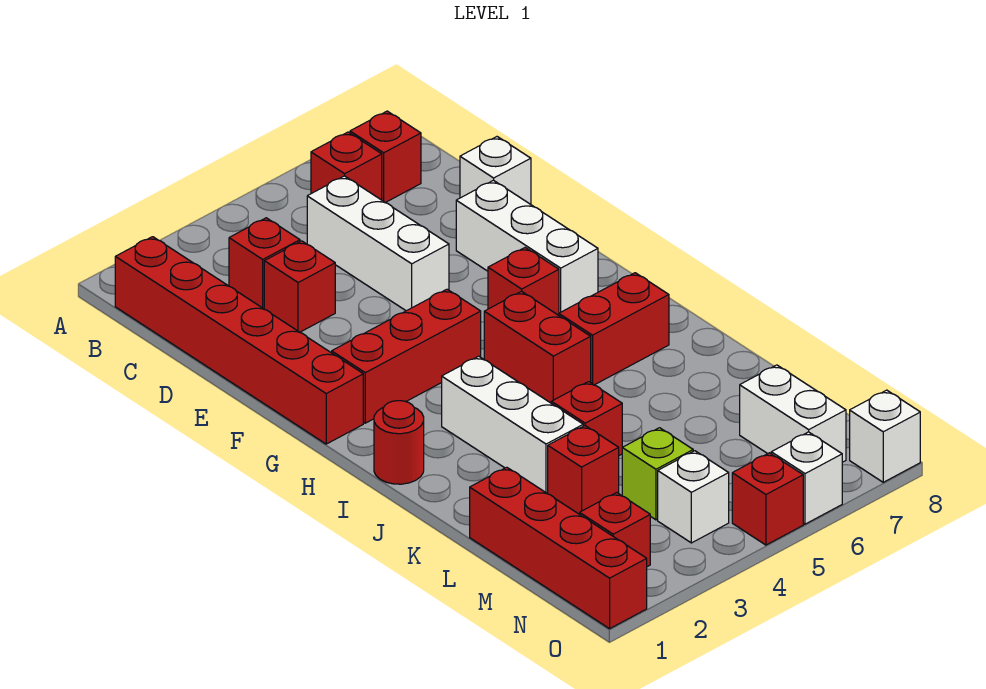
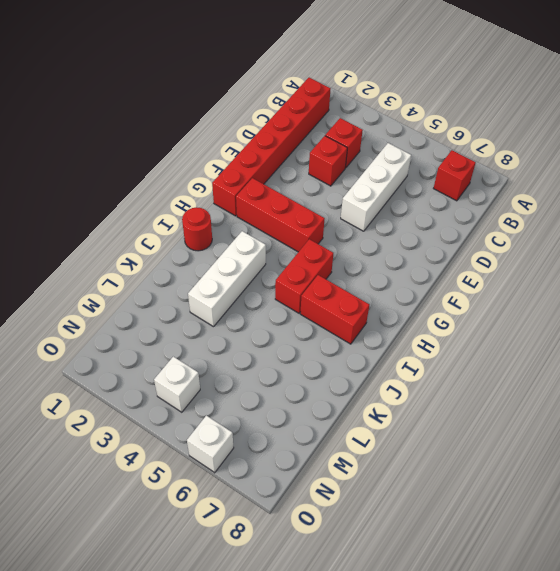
none -> red 1x1 brick [311,132,382,200]
none -> white 1x1 brick [460,137,531,204]
none -> white 1x3 brick [456,180,598,313]

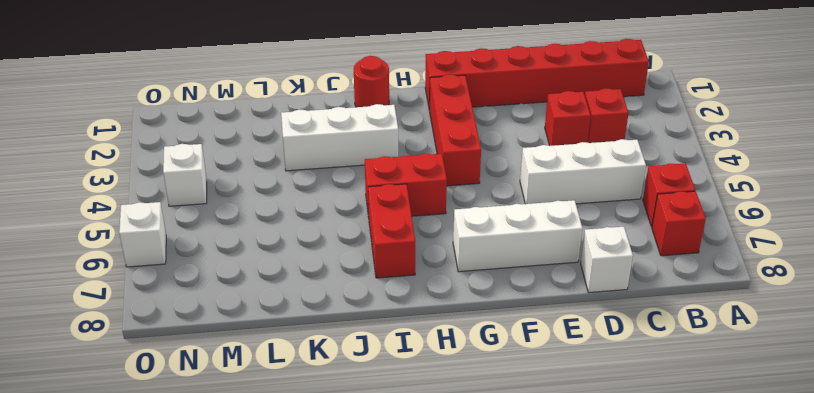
none -> red 1x1 brick [488,248,559,315]
none -> red 1x1 brick [551,382,623,456]
none -> red 1x4 brick [470,467,647,629]

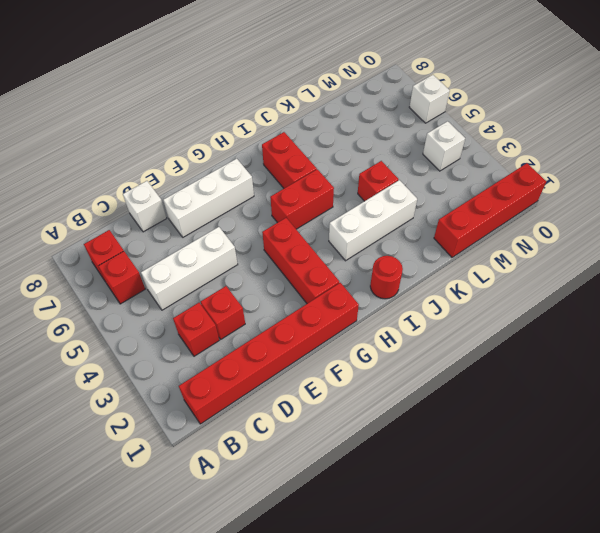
none -> red 1x1 brick [488,248,559,315]
none -> red 1x1 brick [548,426,619,514]
none -> lime 1x1 brick [622,428,693,520]

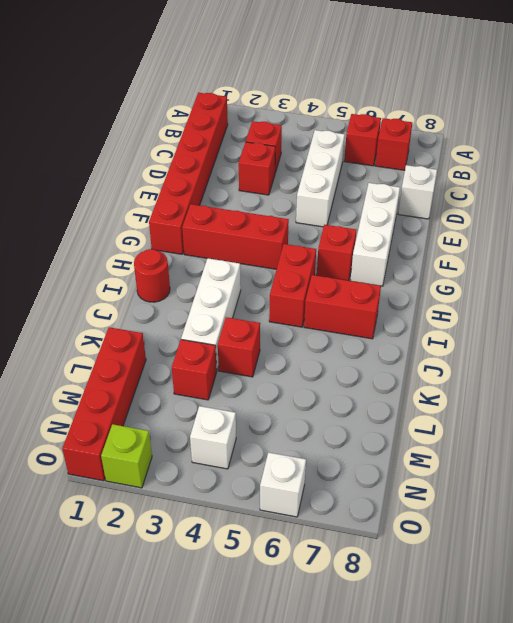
lime 1x1 brick [101,424,152,488] -> lime 1x1 brick moved to [622,428,693,520]
none -> white 1x2 brick [740,365,846,462]
none -> red 1x1 brick [580,493,650,567]
none -> red 1x1 brick [732,453,803,545]

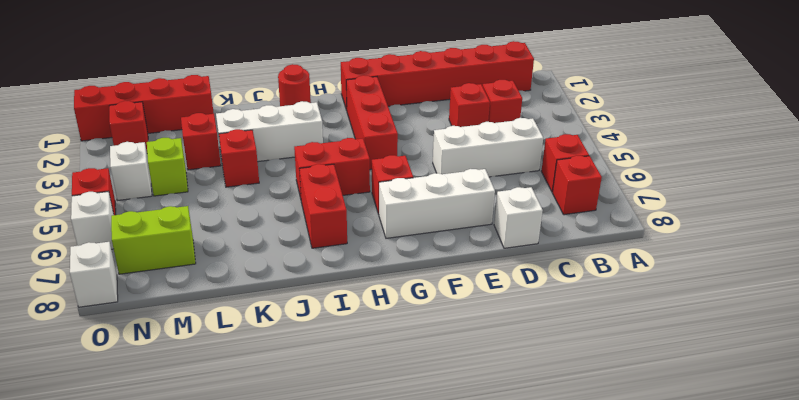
lime 1x2 brick [111,206,196,274] -> white 1x2 brick [740,365,846,462]

